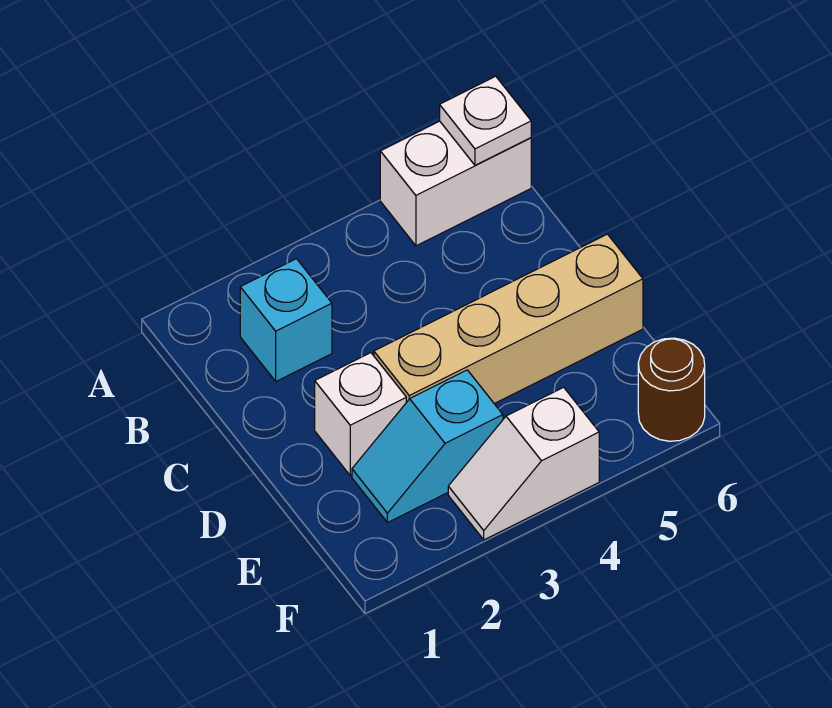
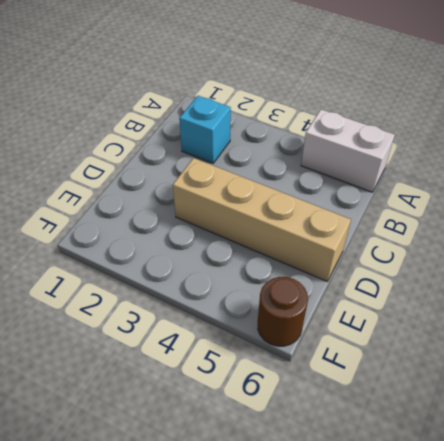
none -> white 1x1 brick [315,353,406,475]
none -> cyan 1x2 slope [352,370,503,523]

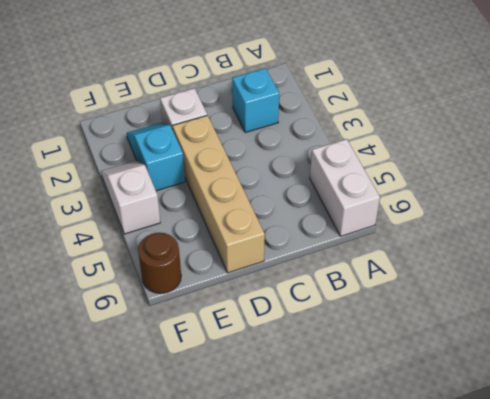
none -> white 1x1 plate [440,76,531,165]

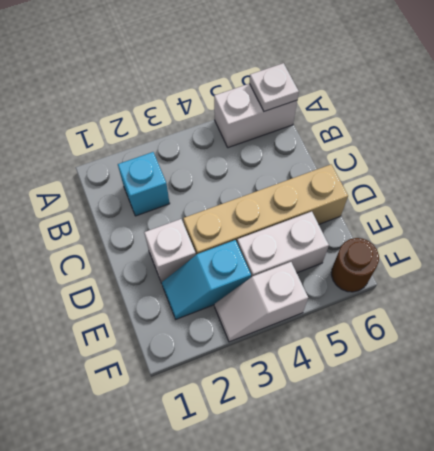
white 1x2 brick [237,212,329,277] -> none

